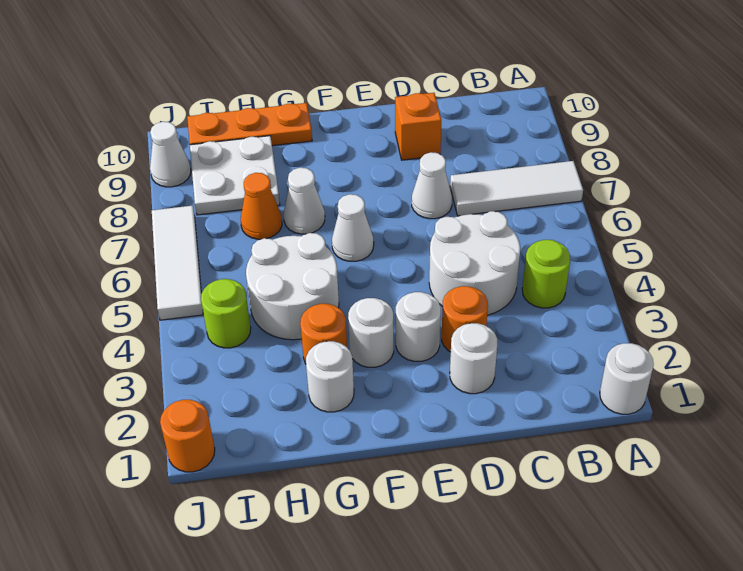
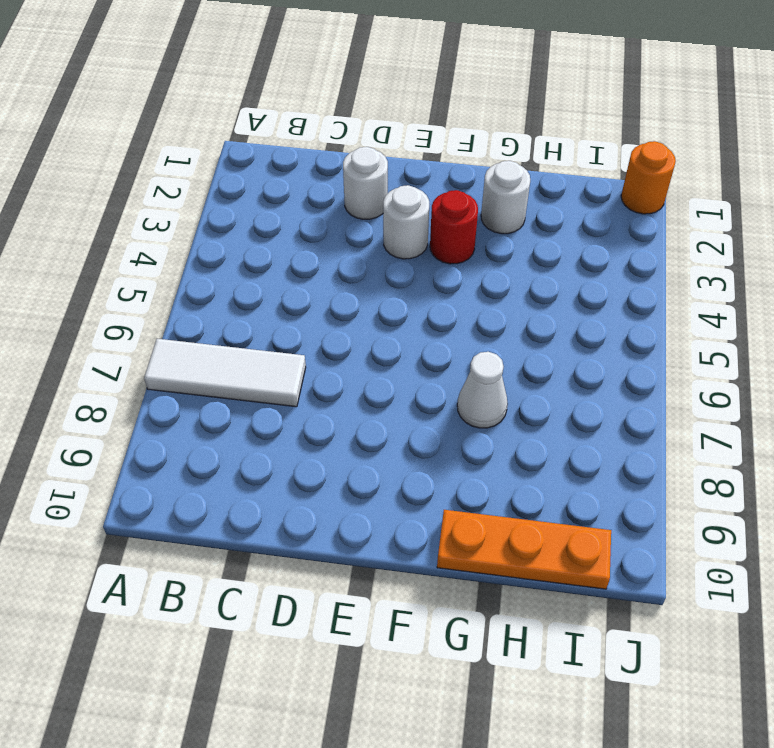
red 1x1 round brick [430,190,478,264] -> white 1x1 round brick [348,298,394,367]
none -> white 1x1 round brick [600,343,654,414]
none -> lime 1x1 round brick [522,240,570,308]
none -> white 2x2 round brick [429,211,520,315]

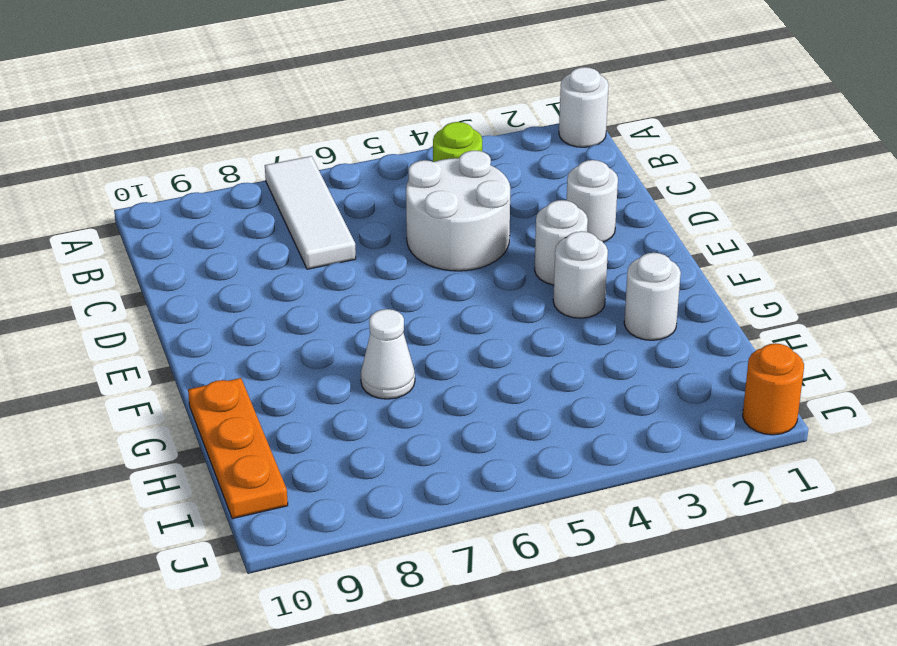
none -> orange 1x1 round brick [442,286,488,352]
none -> white 1x1 cone [412,152,452,219]
none -> orange 1x1 brick [395,93,441,160]

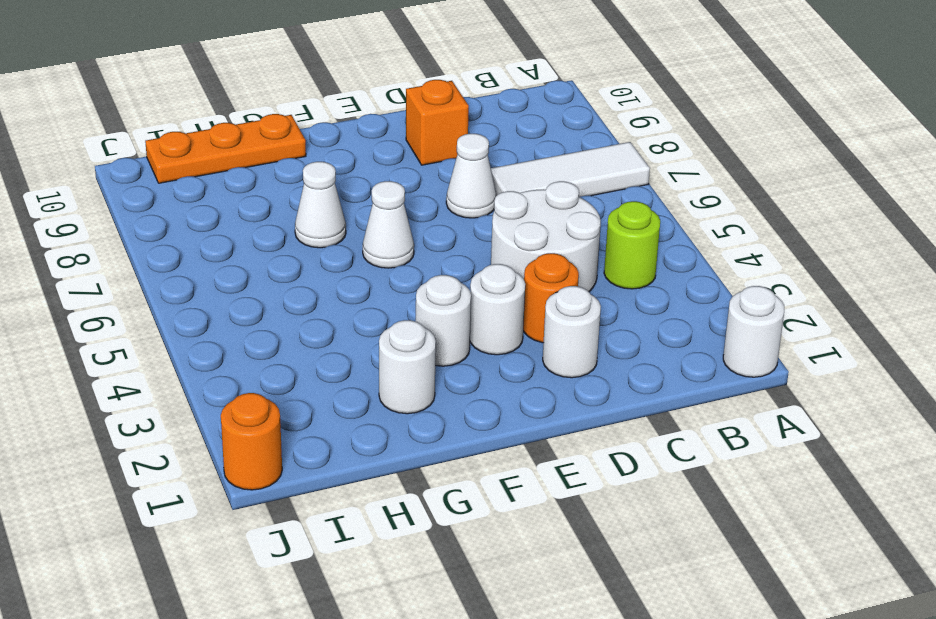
none -> orange 1x1 round brick [300,304,347,364]
none -> white 2x2 round brick [246,233,339,340]
none -> orange 1x1 cone [241,173,282,239]

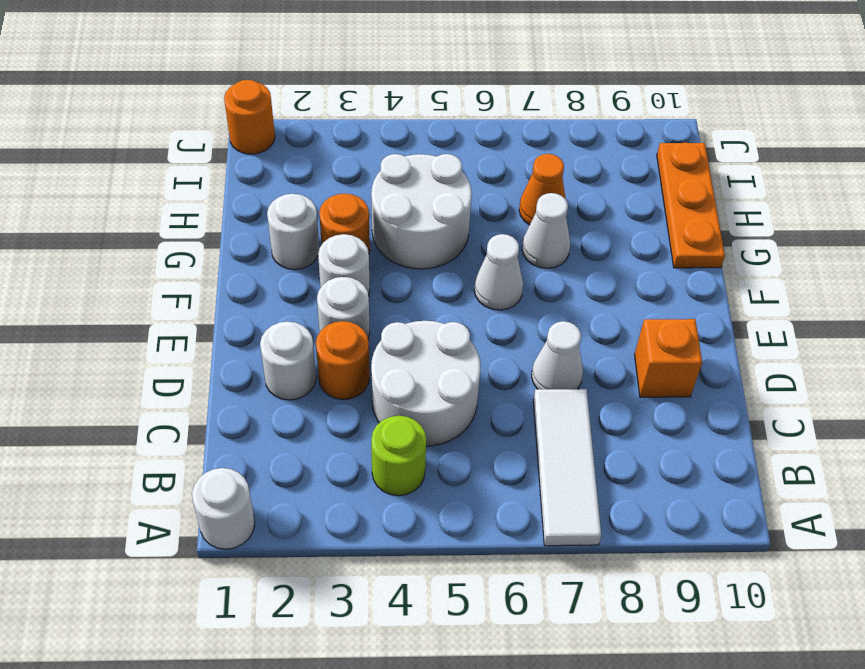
none -> white 2x2 plate [190,136,280,215]
none -> lime 1x1 round brick [201,279,251,348]
none -> white 1x3 tile [152,206,203,320]

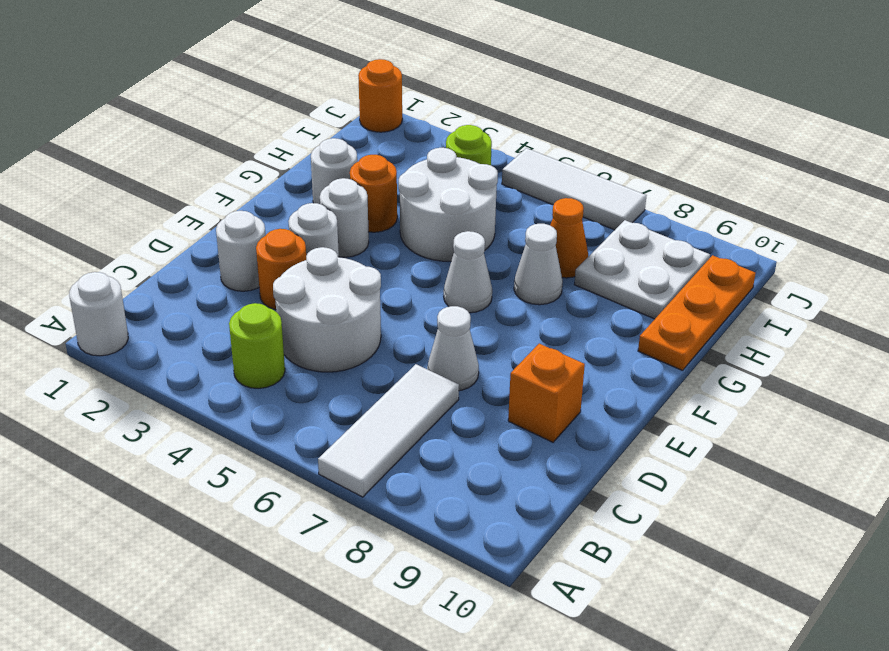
none -> white 1x1 cone [150,122,191,187]

